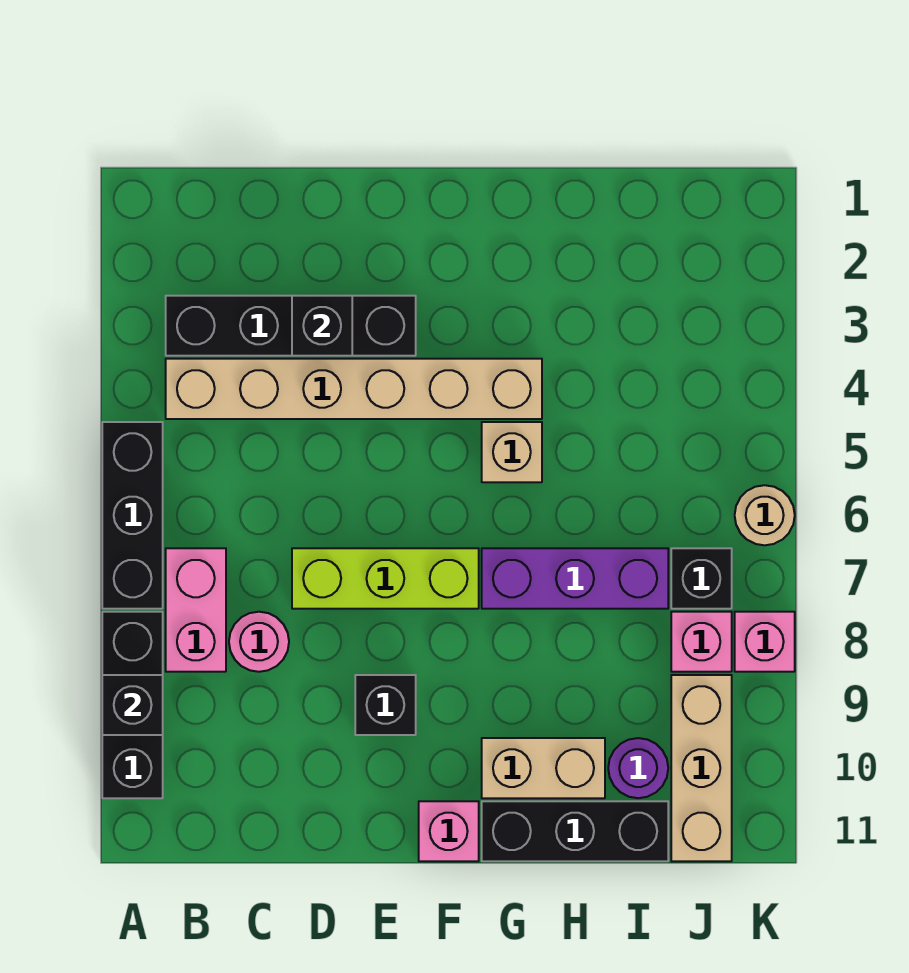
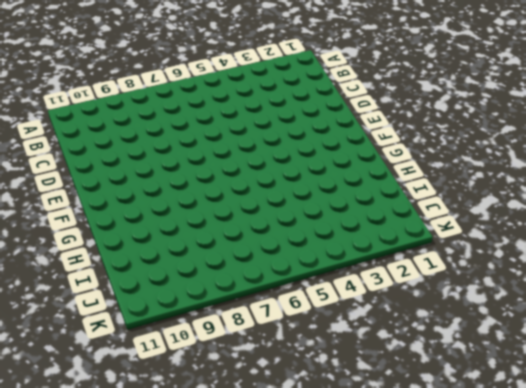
none -> black 1x3 brick [102,422,163,609]
none -> black 1x3 brick [102,612,163,798]
none -> black 1x4 brick [166,296,416,356]

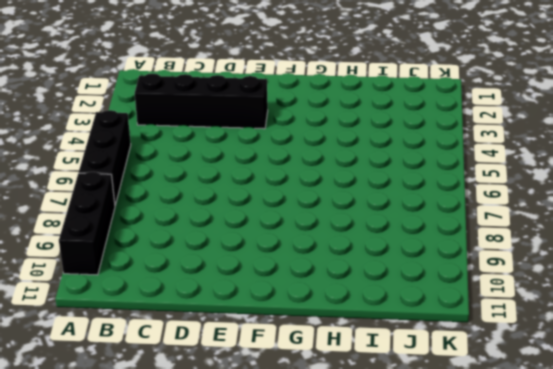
none -> tan 1x6 brick [166,359,542,419]
none -> pink 1x2 brick [166,548,226,672]
none -> pink 1x1 round brick [229,612,289,672]

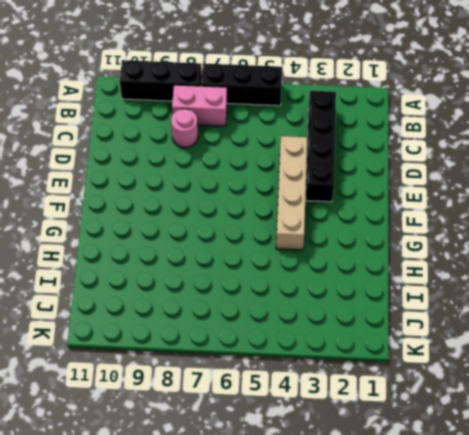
tan 1x4 brick [276,136,307,250] -> tan 1x6 brick [166,359,542,419]
none -> lime 1x3 brick [292,548,479,609]
none -> black 1x1 brick [355,675,416,735]
none -> pink 1x1 brick [419,801,479,861]

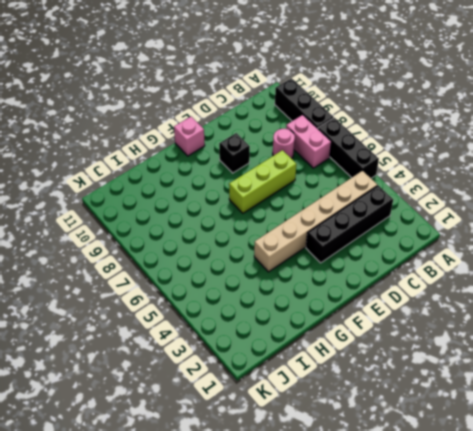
none -> tan 1x1 brick [482,422,542,482]
none -> purple 1x3 brick [482,548,668,609]
none -> tan 1x2 brick [482,738,605,798]

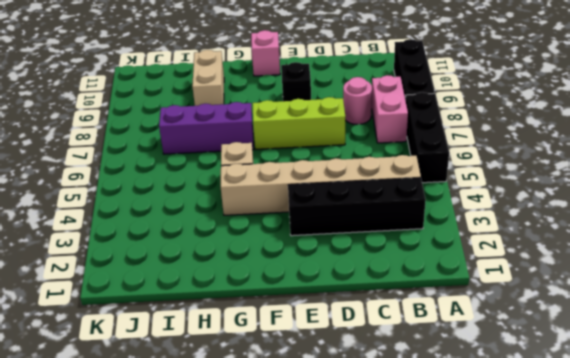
tan 1x2 brick [192,50,224,106] -> tan 1x2 brick turned to [482,738,605,798]
none -> black 1x3 brick [482,801,668,861]
none -> purple 1x1 round brick [608,738,668,798]
none -> black 1x1 brick [671,548,732,609]

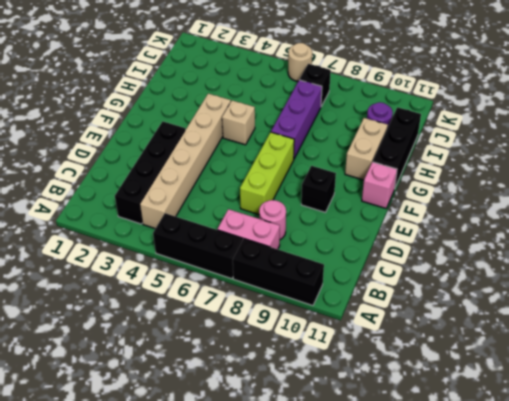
none -> pink 1x1 brick [671,612,732,672]
none -> tan 1x3 brick [671,675,732,861]
none -> pink 1x1 brick [735,612,795,672]

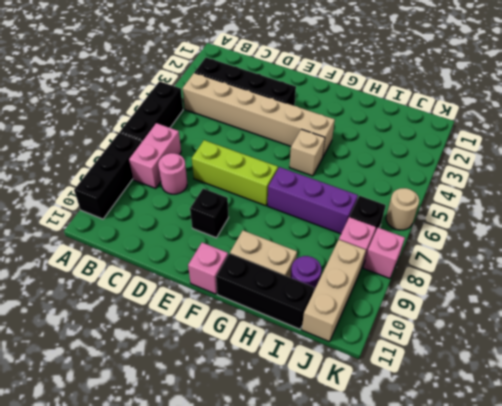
none -> black 1x1 brick [102,675,163,735]
none -> black 1x1 brick [292,296,352,356]

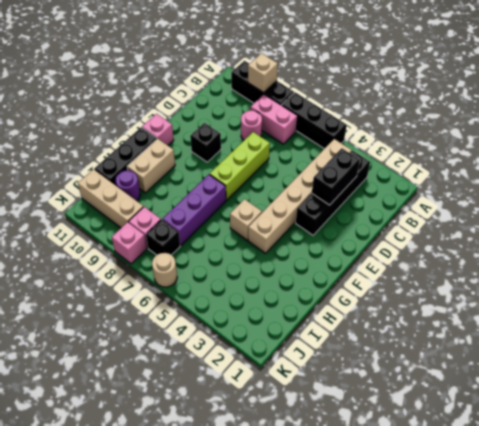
tan 1x1 brick [248,53,278,93] -> black 1x1 brick [102,675,163,735]
black 1x2 brick [312,148,360,205] -> black 1x1 brick [292,296,352,356]

